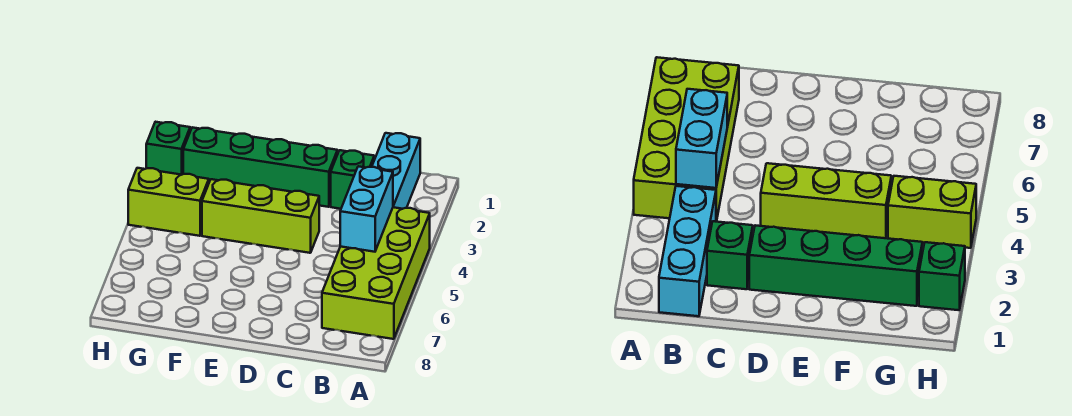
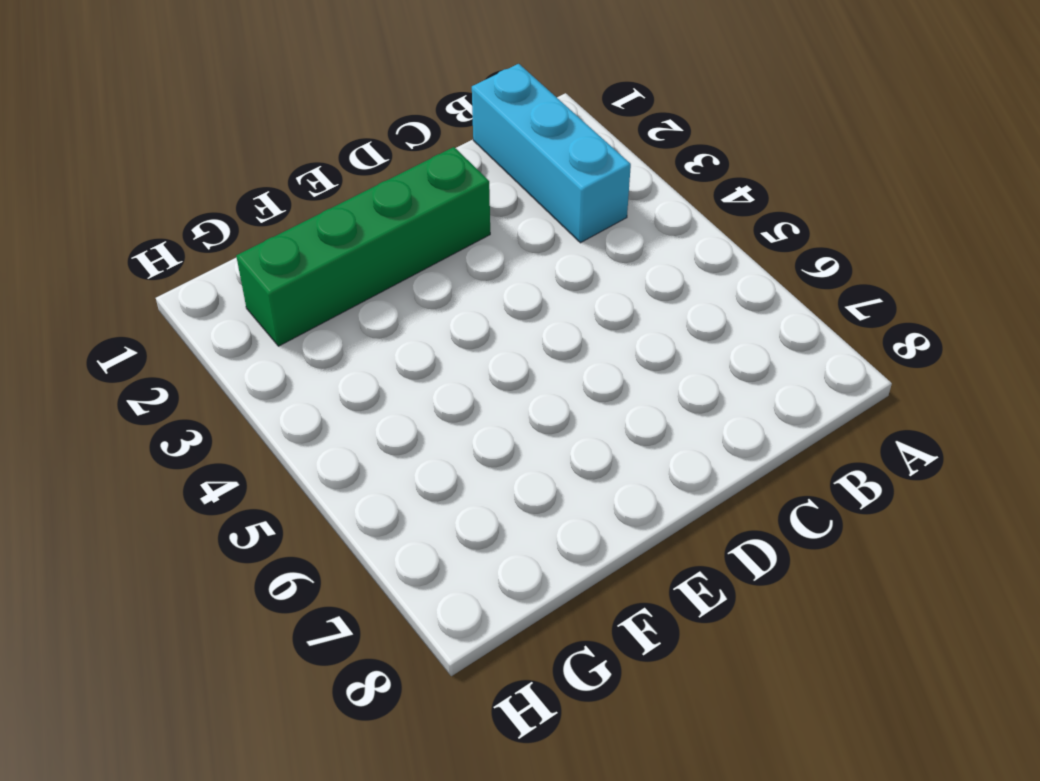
none -> lime 2x4 brick [322,207,430,339]
none -> green 1x1 brick [331,150,374,209]

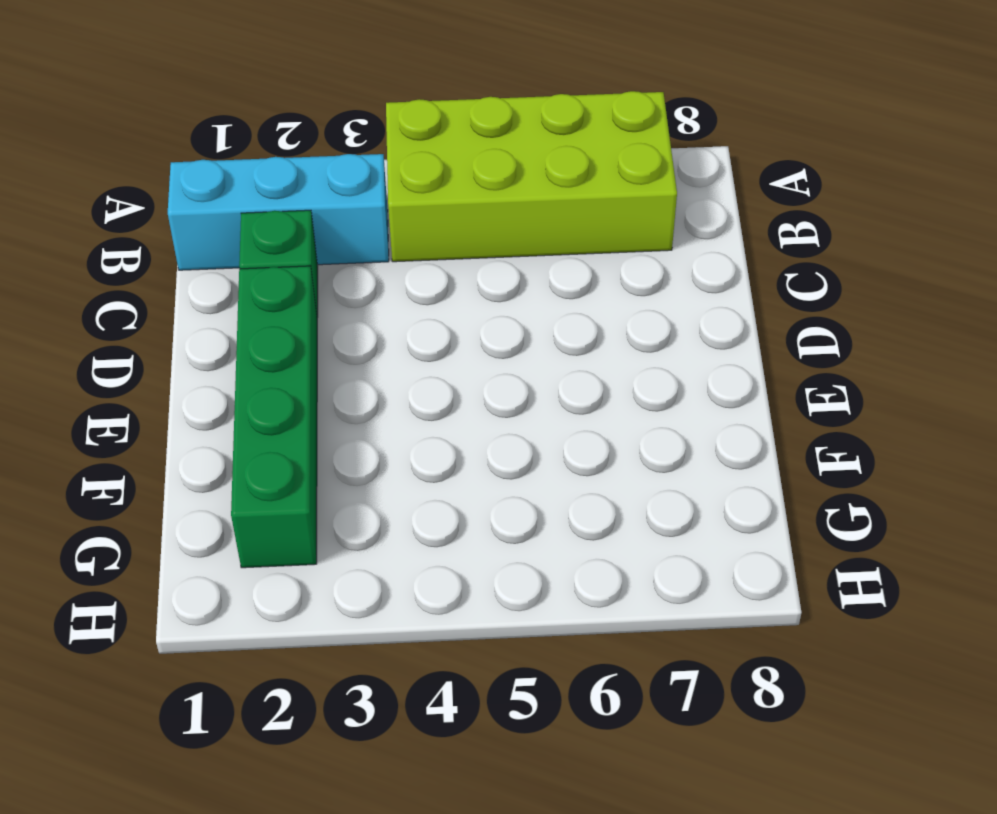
none -> lime 1x3 brick [202,179,319,253]
none -> lime 1x2 brick [128,168,209,236]

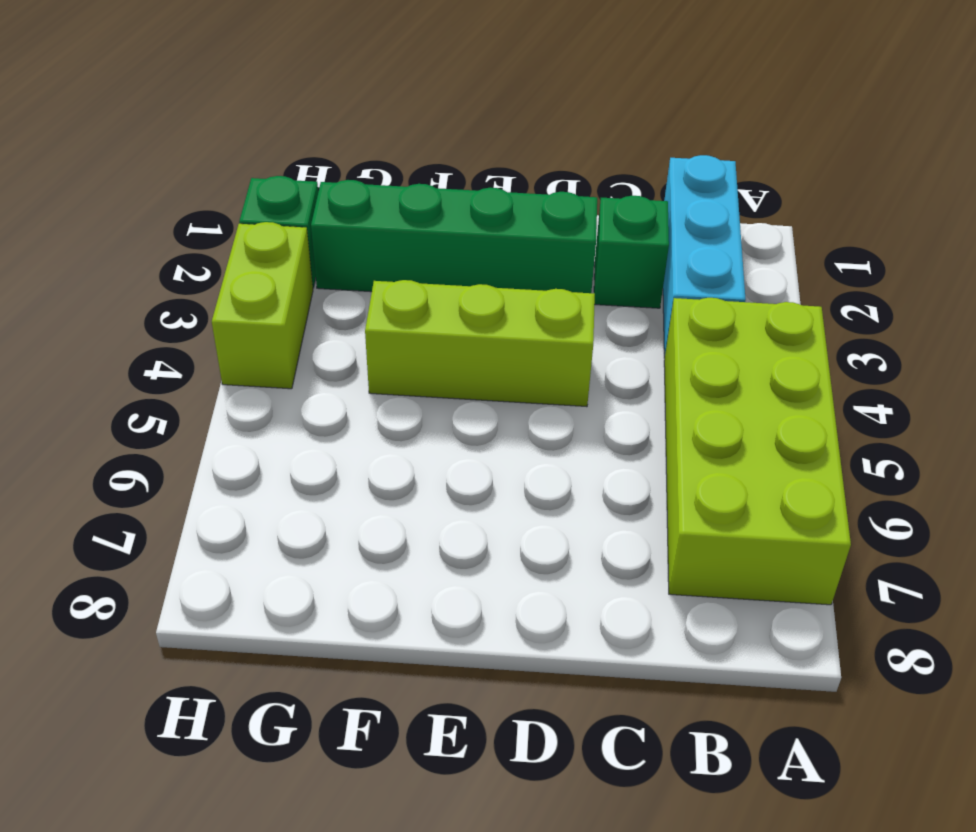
lime 1x2 brick [212,222,313,389] -> lime 1x2 brick turned to [128,168,209,236]
none -> cyan 1x2 brick [340,166,393,252]

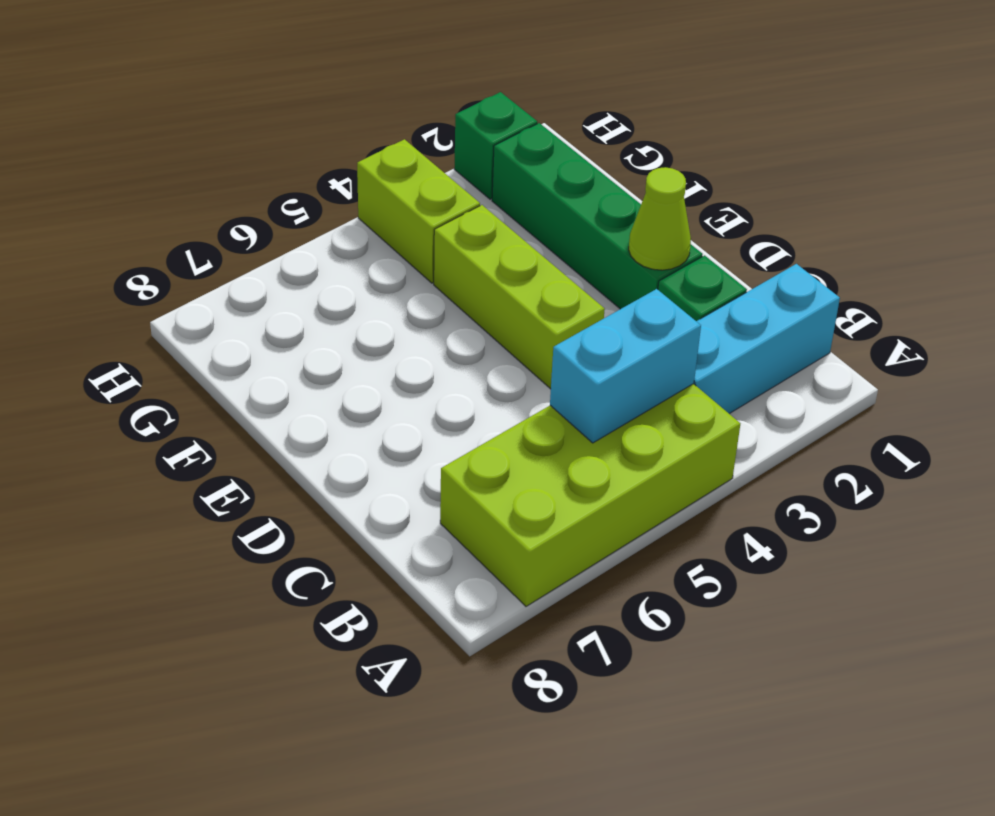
lime 1x1 cone [629,167,691,270] -> none

